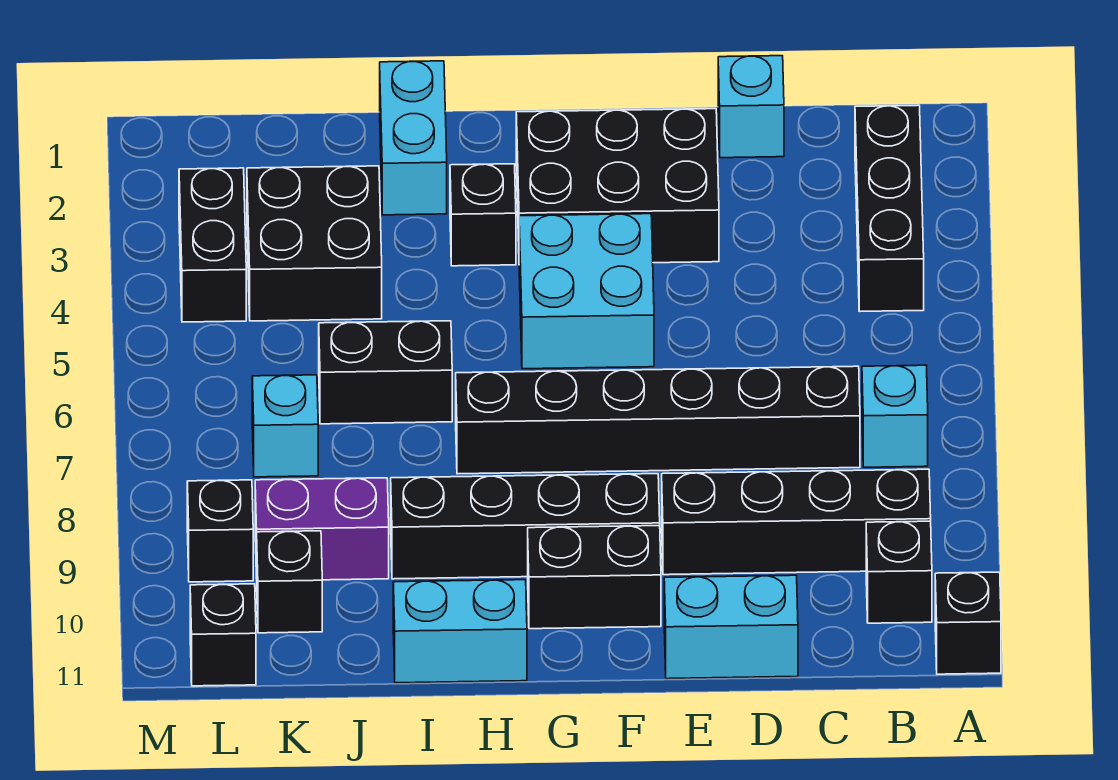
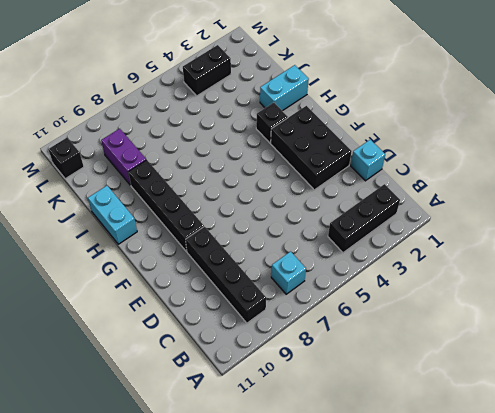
none -> black 1x1 brick [935,572,1001,674]
none -> black 1x1 brick [866,521,932,623]
none -> black 1x6 brick [456,366,860,474]

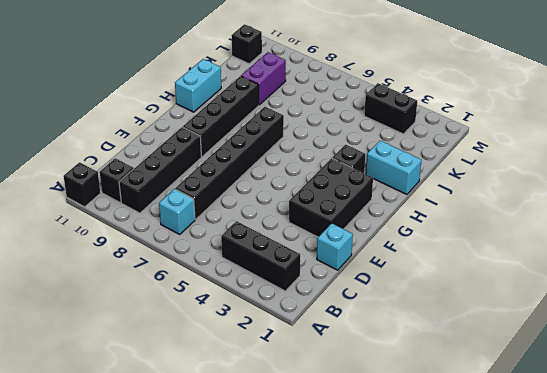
none -> cyan 1x2 brick [664,575,798,679]
none -> cyan 2x2 brick [519,214,654,369]
none -> black 1x2 brick [528,526,661,629]

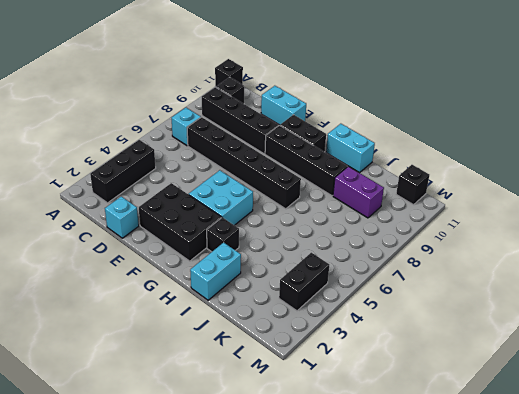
none -> black 1x2 brick [319,321,452,424]
none -> black 2x2 brick [247,166,382,321]
none -> cyan 1x1 brick [252,375,318,477]

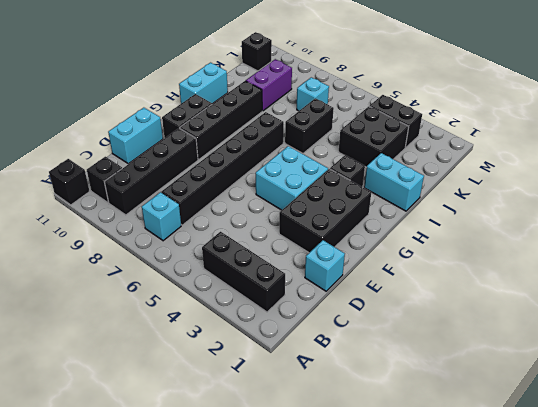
none -> black 1x1 brick [257,531,322,633]
none -> black 1x1 brick [187,480,253,582]

